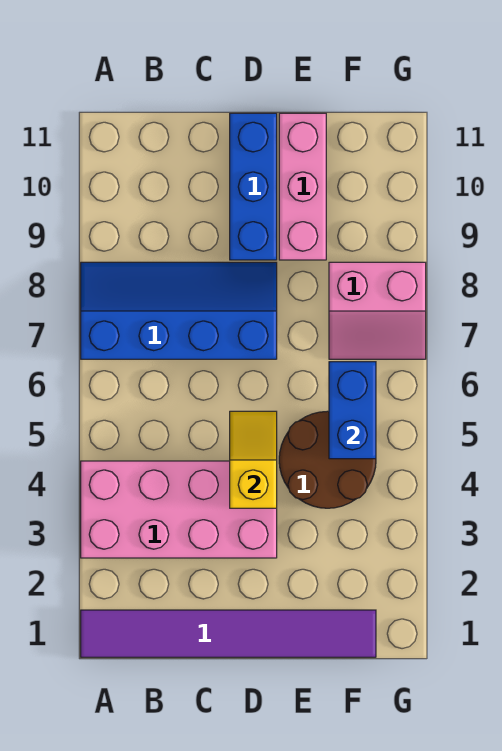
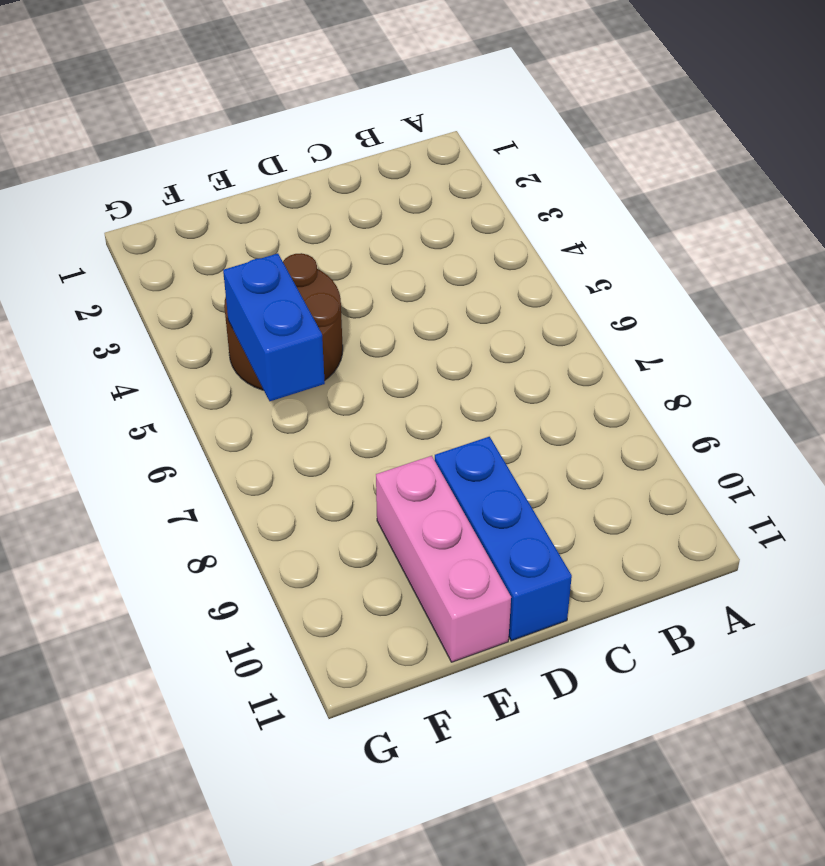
none -> purple 1x6 tile [81,610,376,657]
none -> pink 2x4 brick [81,461,277,558]

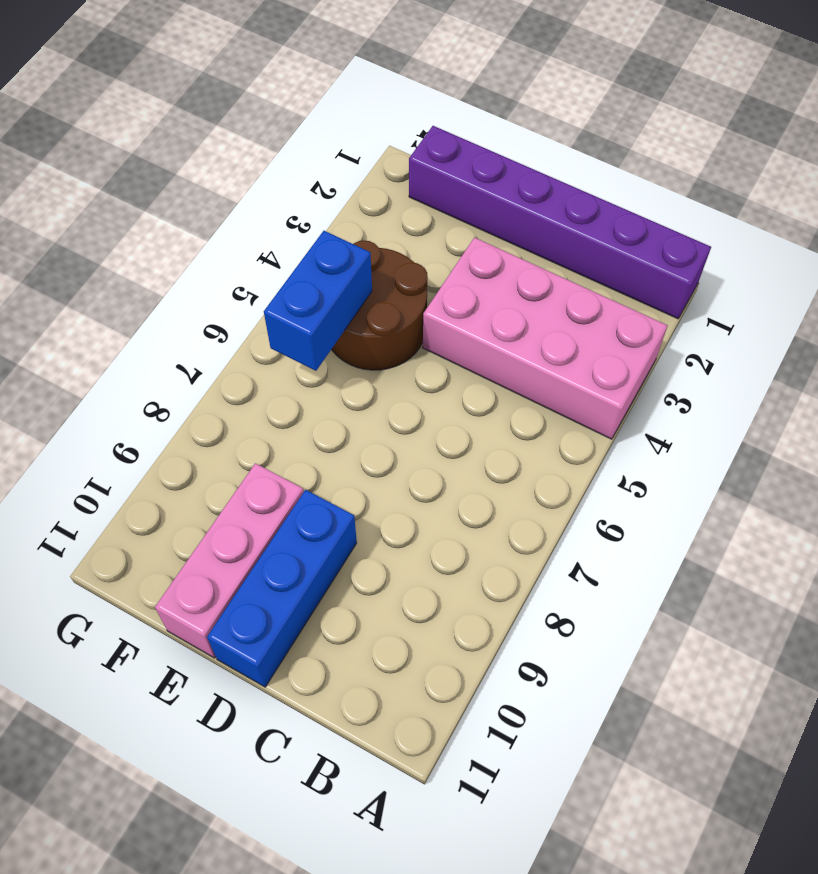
purple 1x6 brick [409,126,711,319] -> purple 1x6 tile [81,610,376,657]
none -> blue 2x4 slope [81,262,277,359]
none -> pink 2x2 slope [329,262,426,359]

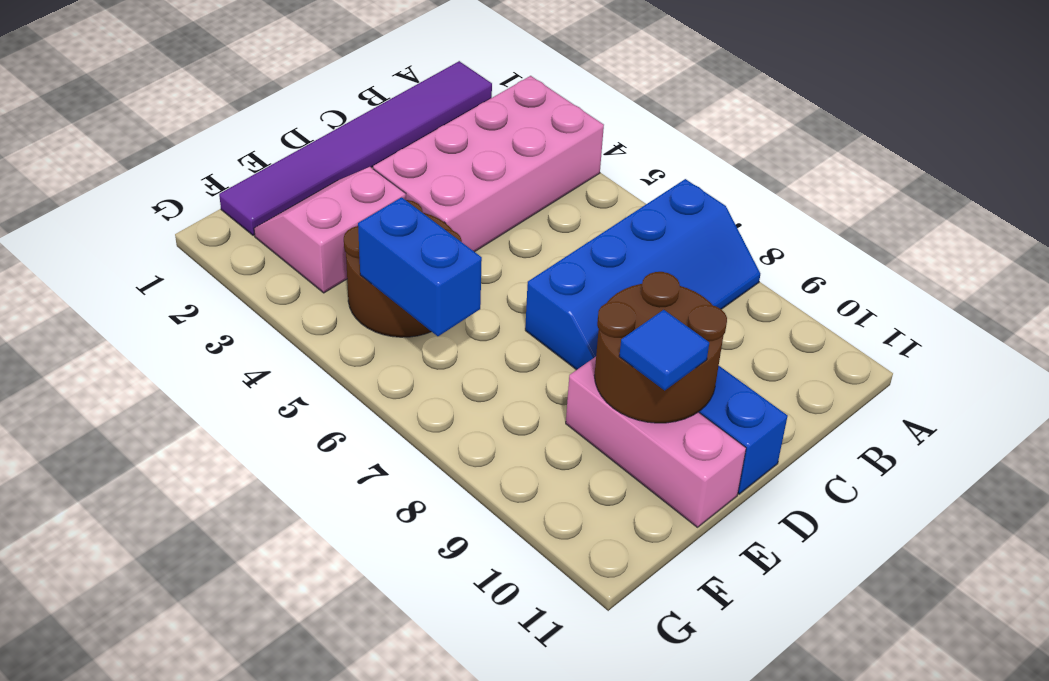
brown 2x2 round brick [594,272,727,423] -> none
pink 2x2 slope [254,167,406,293] -> pink 2x2 slope moved to [329,262,426,359]
blue 1x1 tile [619,310,709,390] -> none
none -> yellow 1x2 slope [230,411,277,508]

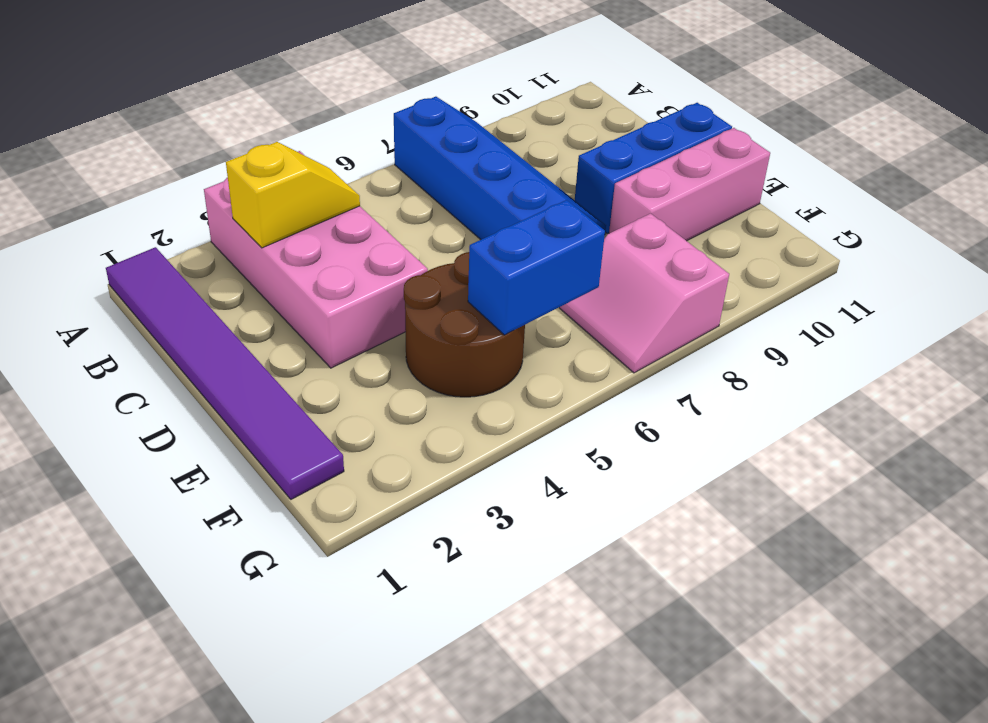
yellow 1x2 slope [226,142,360,248] -> yellow 1x2 slope moved to [230,411,277,508]

